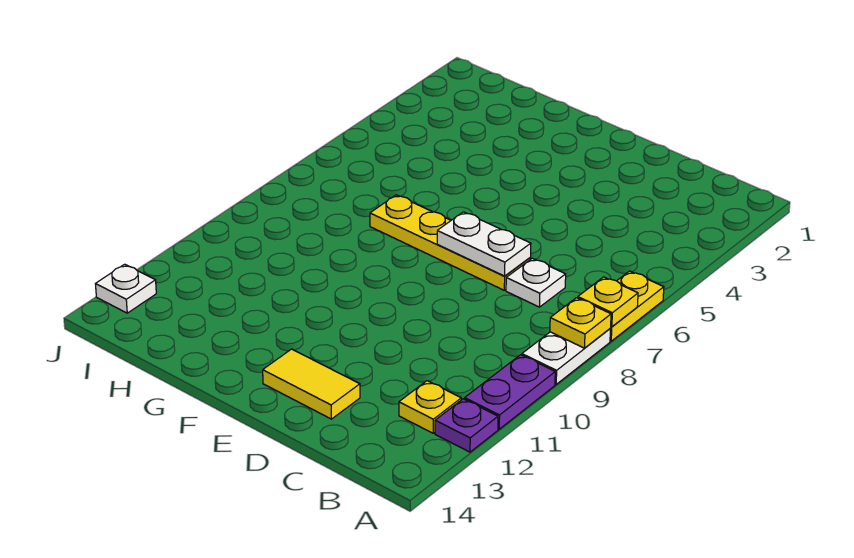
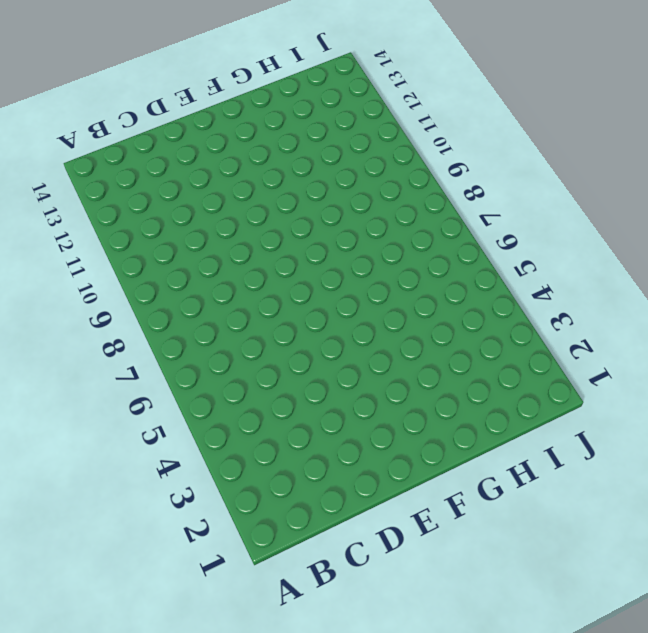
none -> yellow 1x2 plate [610,271,664,341]
none -> white 1x2 plate [522,329,610,384]
none -> purple 1x2 plate [465,355,555,429]

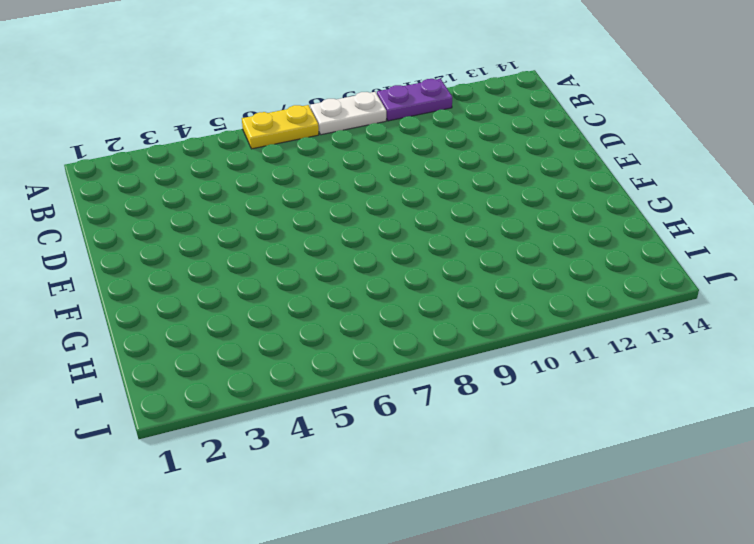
none -> purple 1x1 plate [435,399,498,452]
none -> yellow 1x1 plate [399,381,461,433]
none -> white 1x1 plate [506,258,566,307]

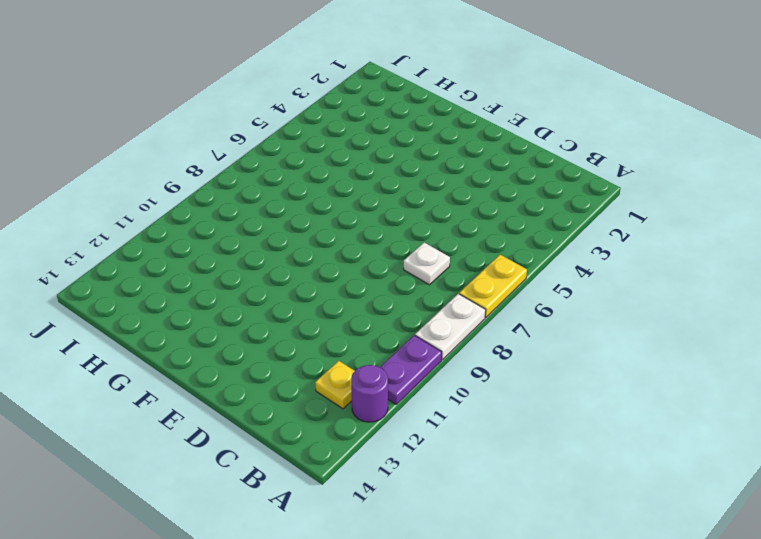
purple 1x1 round brick [351,365,388,422] -> purple 1x1 plate [435,399,498,452]
none -> yellow 1x4 plate [370,195,531,290]
none -> yellow 1x2 tile [263,349,360,419]
none -> white 1x1 plate [96,264,156,313]

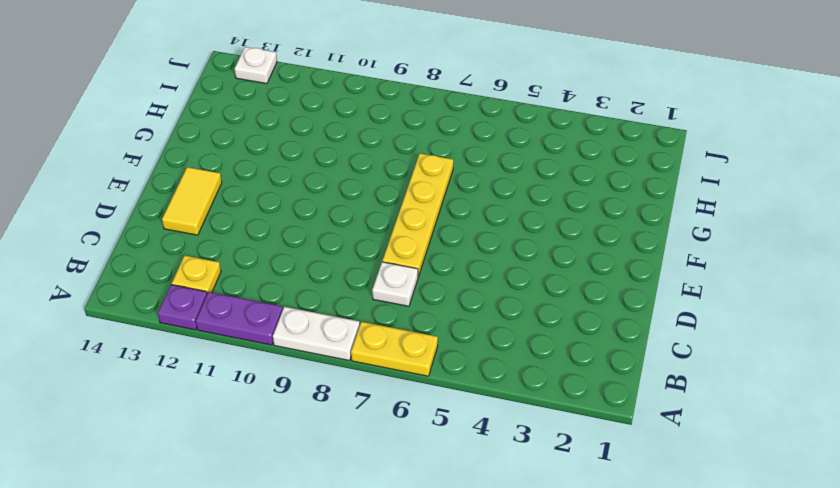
none -> yellow 1x1 plate [578,277,638,327]
none -> yellow 1x1 plate [550,298,611,348]
none -> white 1x2 plate [437,212,531,276]

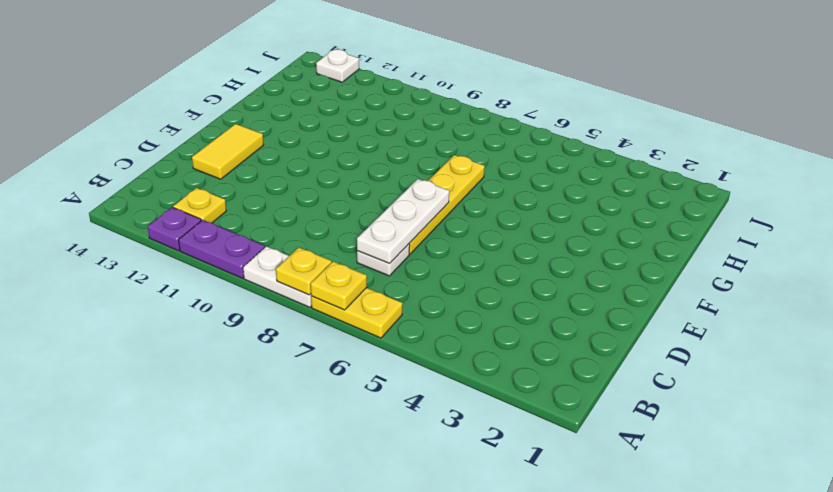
white 1x3 plate [357,179,449,263] -> white 1x2 plate [437,212,531,276]

